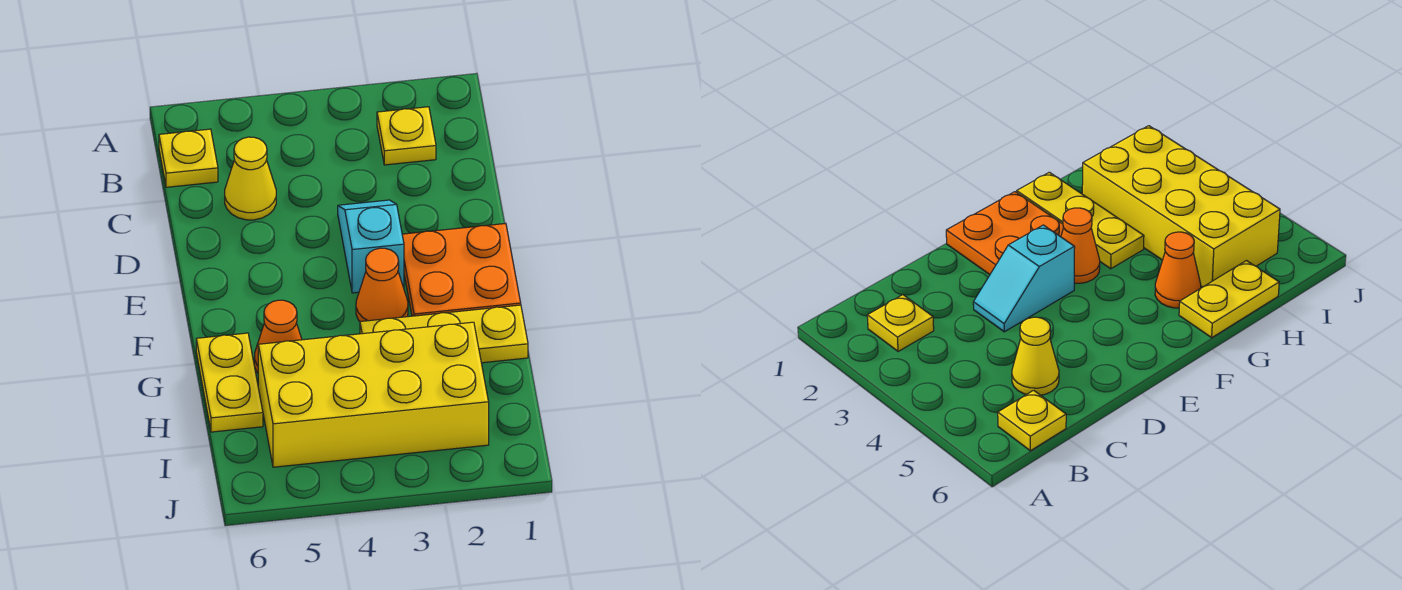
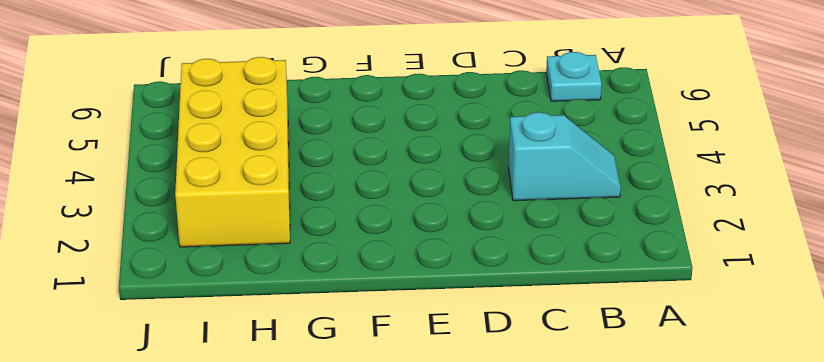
cyan 1x2 slope [508,112,621,201] -> cyan 1x2 slope moved to [338,200,404,293]
cyan 1x1 plate [546,52,602,101] -> yellow 1x1 plate [159,129,218,187]
none -> yellow 1x1 plate [377,107,436,165]
none -> yellow 1x1 cone [225,137,276,220]

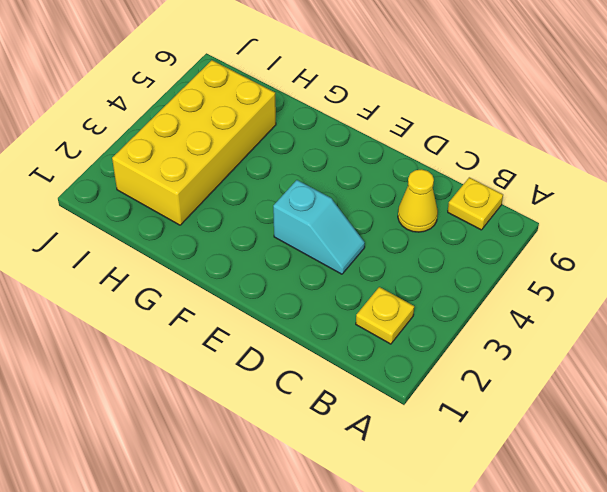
none -> orange 2x2 plate [402,224,521,316]
none -> orange 1x1 cone [356,248,408,321]

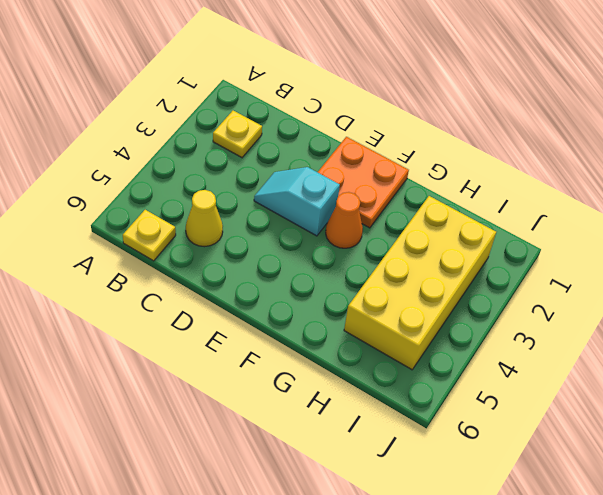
none -> yellow 1x3 plate [360,305,528,363]
none -> orange 1x1 cone [254,300,302,373]

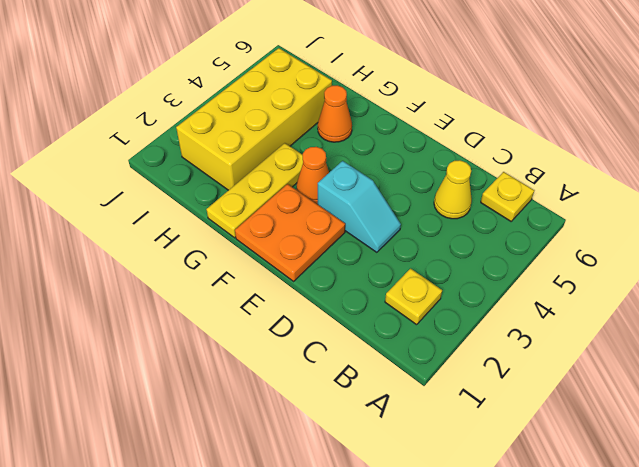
none -> yellow 1x2 plate [196,333,263,432]

